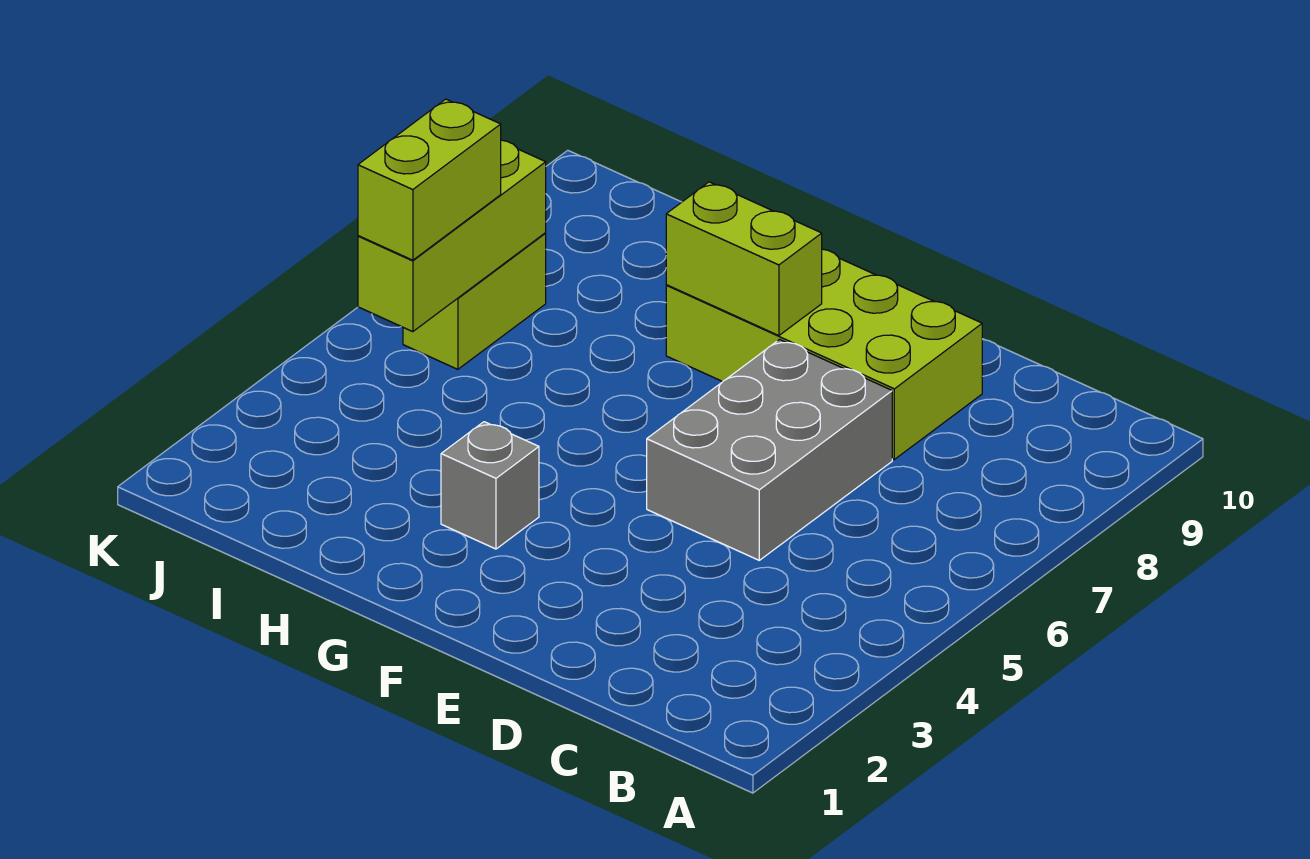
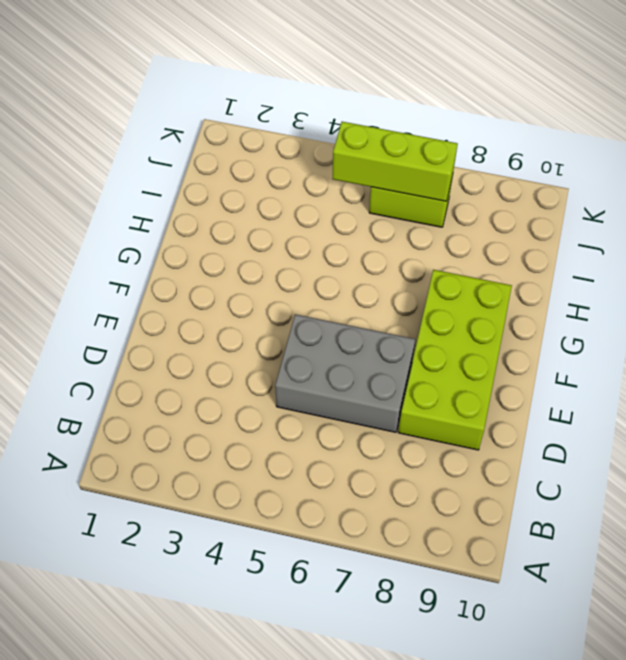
none -> grey 1x1 brick [441,422,539,549]
none -> lime 1x2 brick [666,182,822,336]

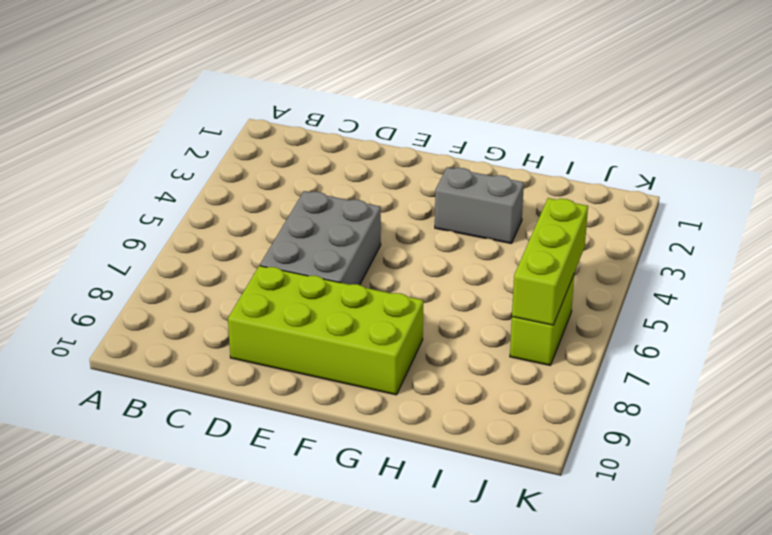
grey 1x2 brick [435,167,524,244] -> grey 1x1 brick [441,422,539,549]
none -> lime 1x2 brick [666,182,822,336]
none -> lime 1x2 brick [358,99,501,260]

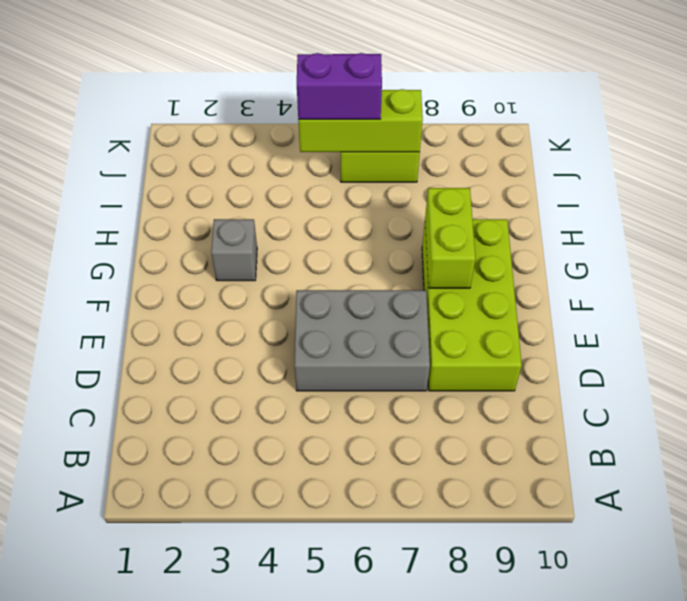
purple 1x2 brick [297,53,382,119] -> lime 1x2 brick [358,99,501,260]

